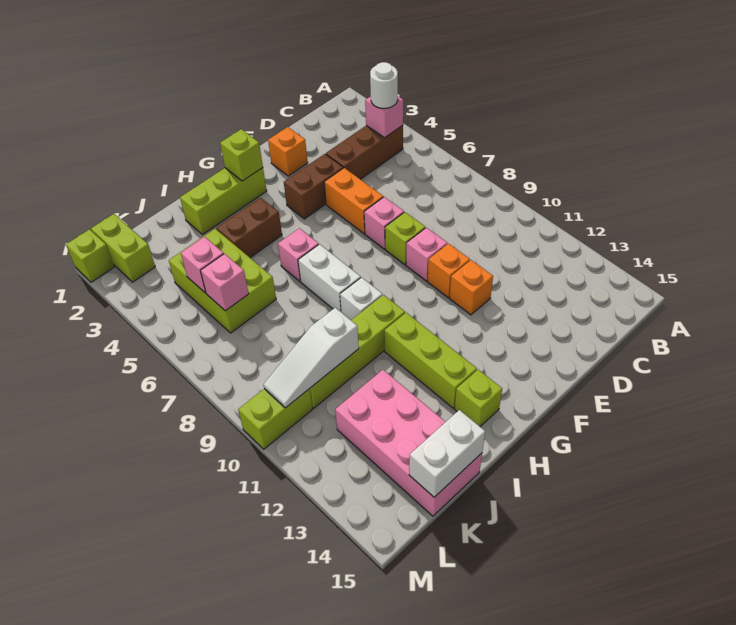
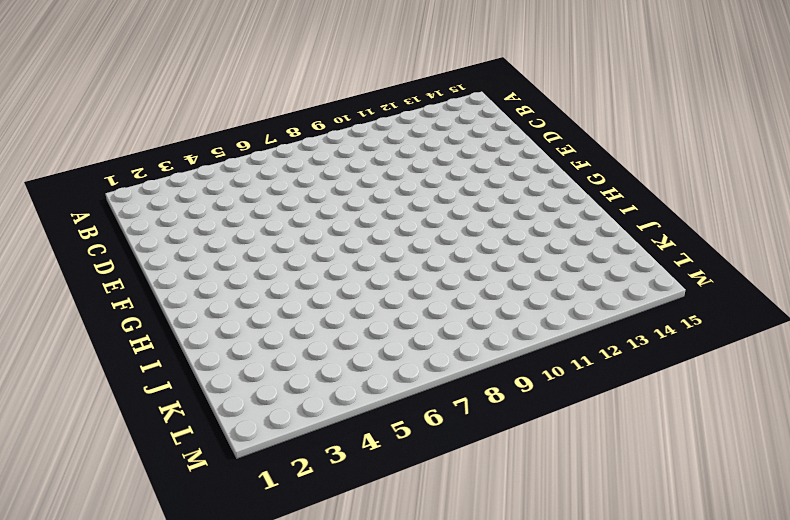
none -> brown 1x3 brick [326,125,403,179]
none -> orange 1x1 brick [268,127,308,176]
none -> brown 1x2 brick [284,154,343,219]

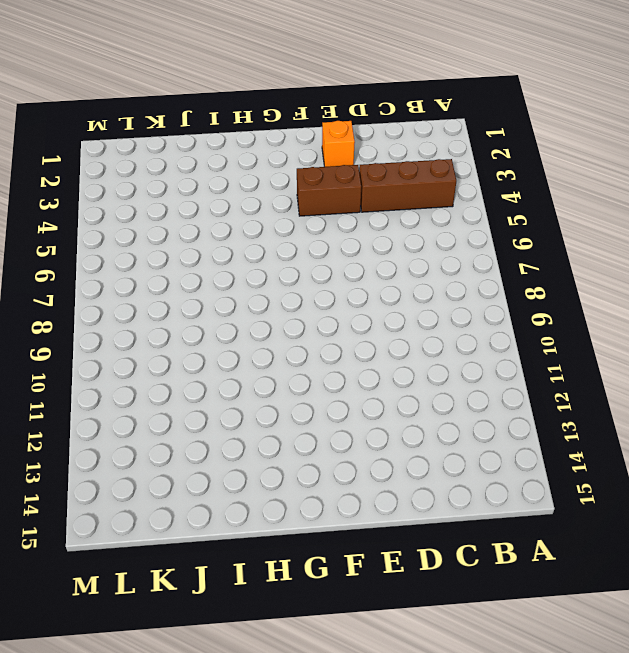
none -> orange 1x2 brick [324,168,383,234]
none -> pink 1x1 brick [364,197,404,249]
none -> lime 1x1 brick [385,212,425,265]

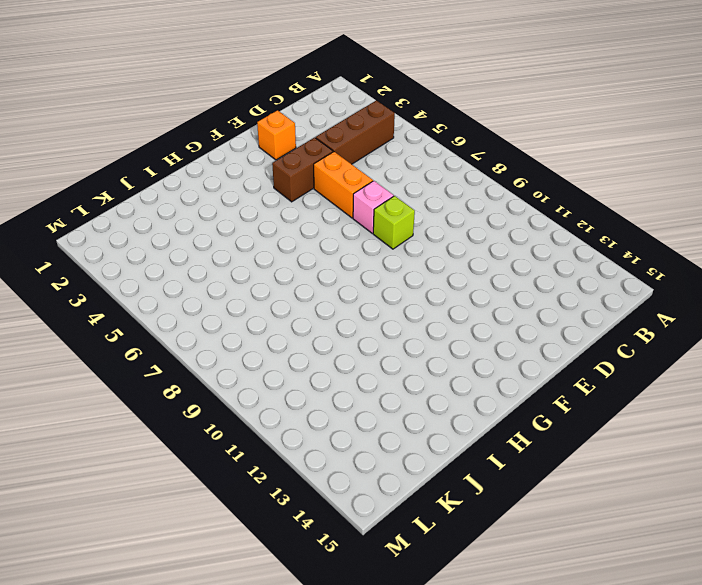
none -> pink 1x1 brick [406,228,447,281]
none -> orange 1x1 brick [428,244,470,298]
none -> orange 1x1 brick [449,260,493,315]

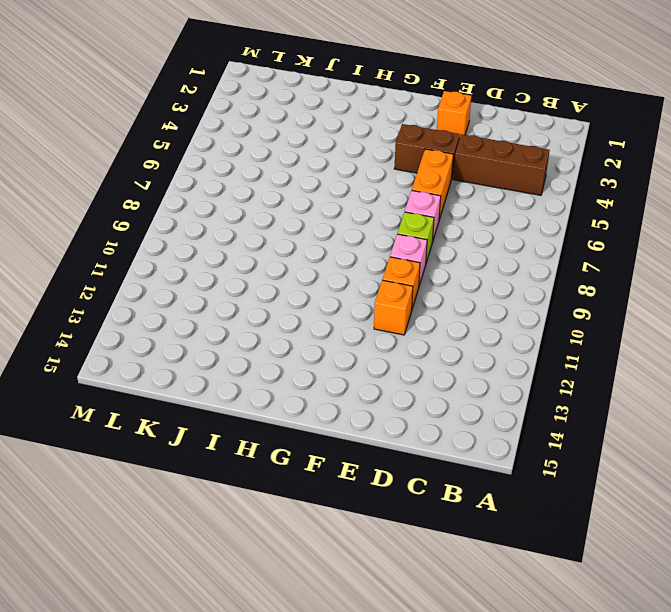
none -> lime 1x3 brick [180,168,267,234]
none -> brown 1x2 brick [216,198,282,258]
none -> pink 1x1 brick [278,228,319,281]

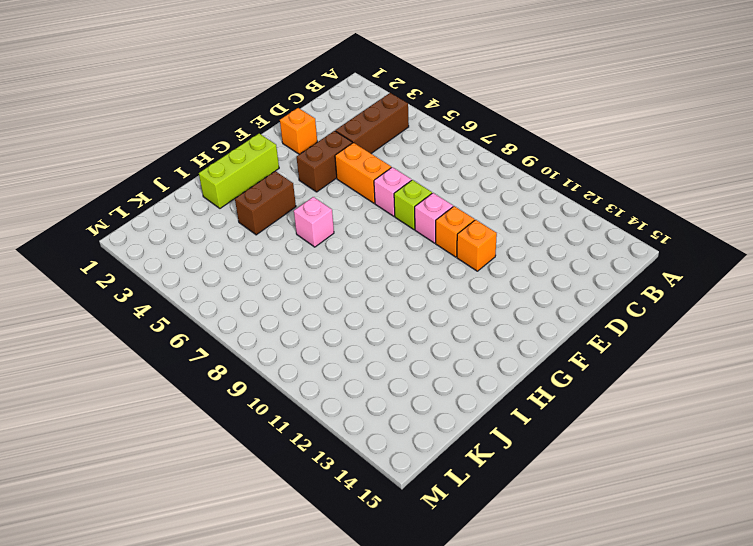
none -> white 1x2 brick [298,244,361,312]
none -> white 1x1 brick [340,277,382,320]
none -> lime 1x4 brick [310,295,405,408]

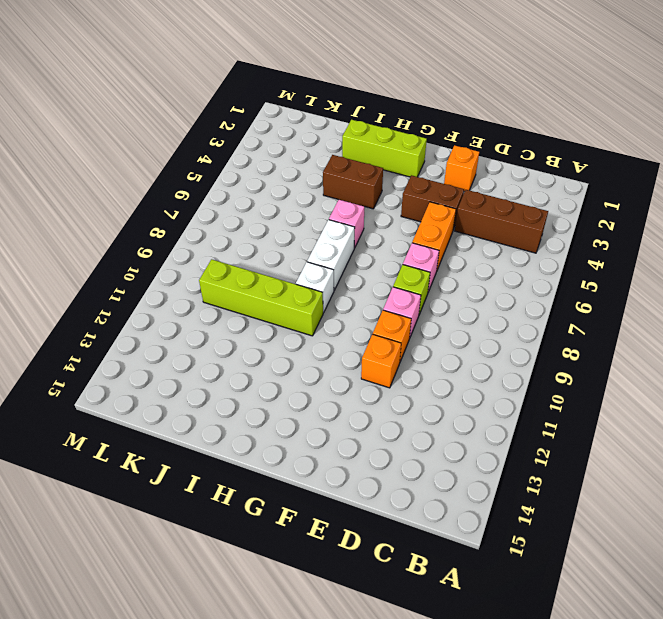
none -> lime 1x3 brick [384,313,477,408]
none -> lime 1x1 brick [455,370,502,427]
none -> lime 2x3 brick [169,229,276,333]

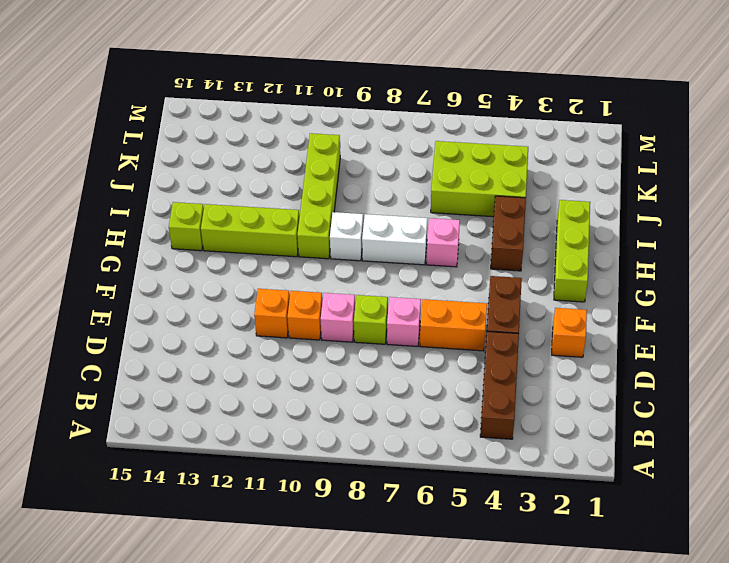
none -> pink 2x4 brick [335,370,482,516]
none -> lime 1x2 brick [91,214,155,282]
none -> lime 1x2 brick [238,389,313,449]

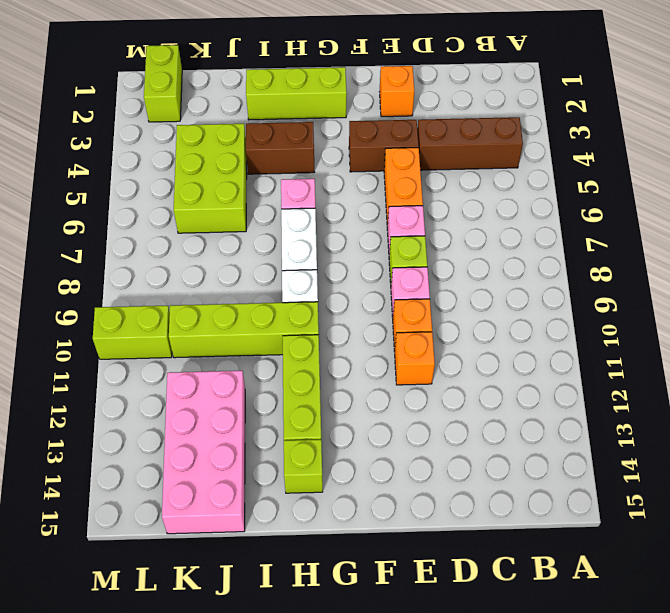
none -> lime 1x1 brick [66,229,114,282]
none -> pink 1x1 brick [365,96,403,138]
none -> lime 1x1 brick [220,129,263,181]

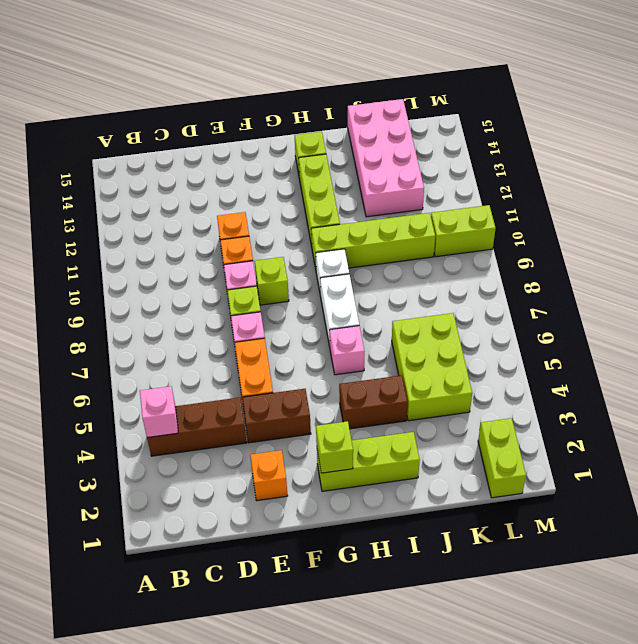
lime 1x1 brick [255,257,289,305] -> lime 1x1 brick moved to [66,229,114,282]
none -> white 1x3 slope [264,308,359,408]
none -> white 1x2 brick [409,410,485,497]
none -> pink 1x1 brick [181,237,224,293]

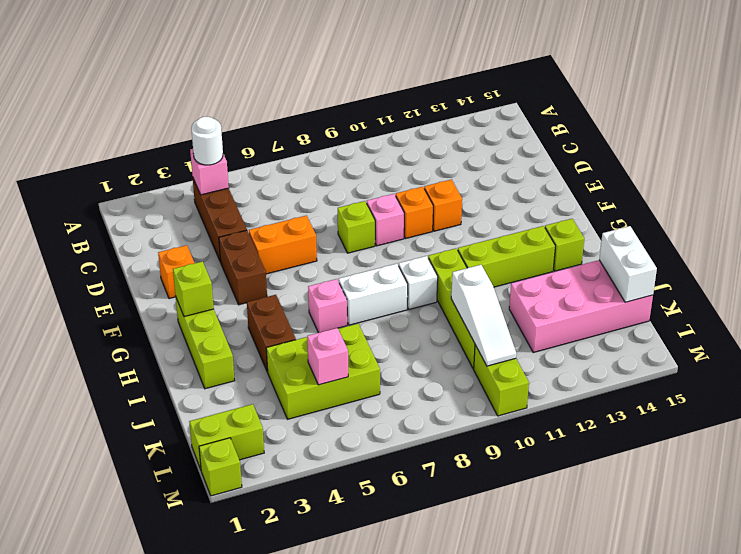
none -> pink 1x1 brick [364,197,404,249]
none -> pink 1x1 brick [201,254,249,311]

